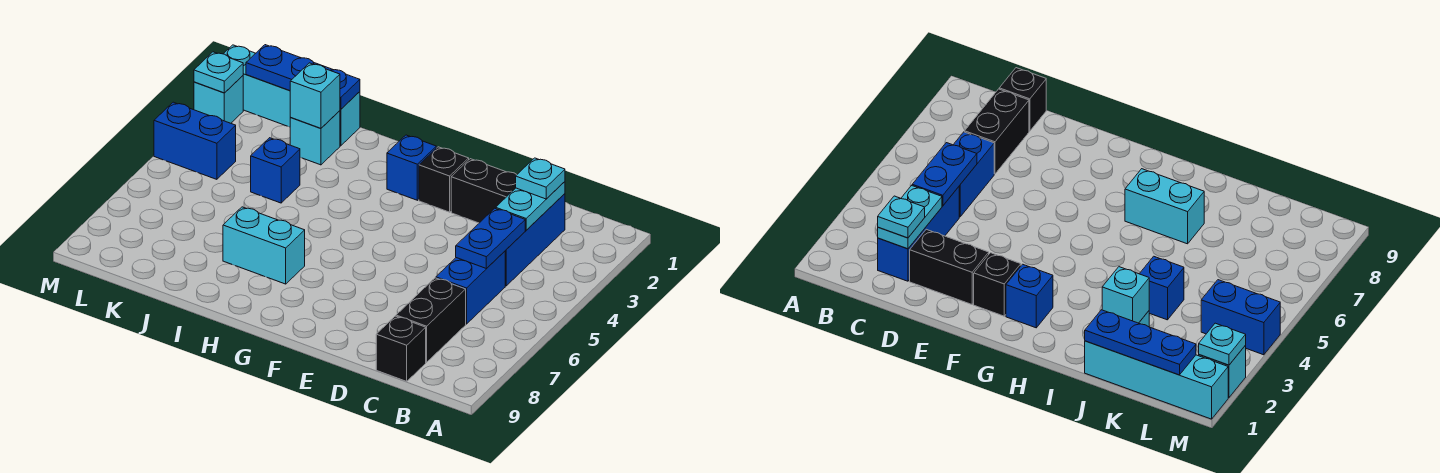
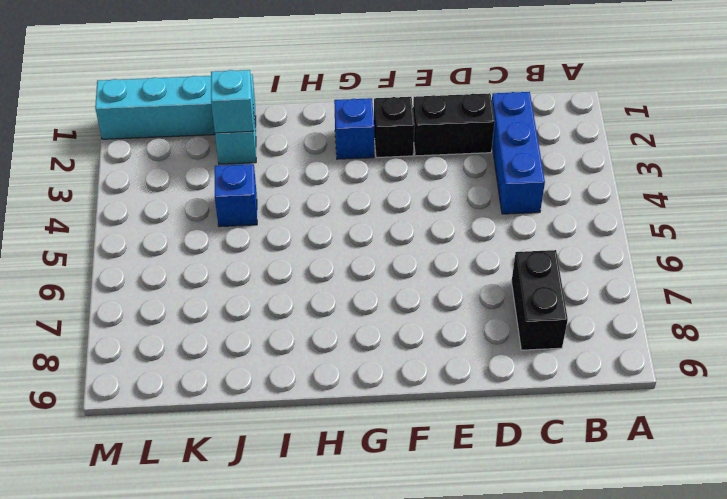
none -> blue 1x2 brick [436,251,505,324]
none -> black 1x1 brick [376,316,426,381]
none -> cyan 1x2 brick [223,207,305,284]

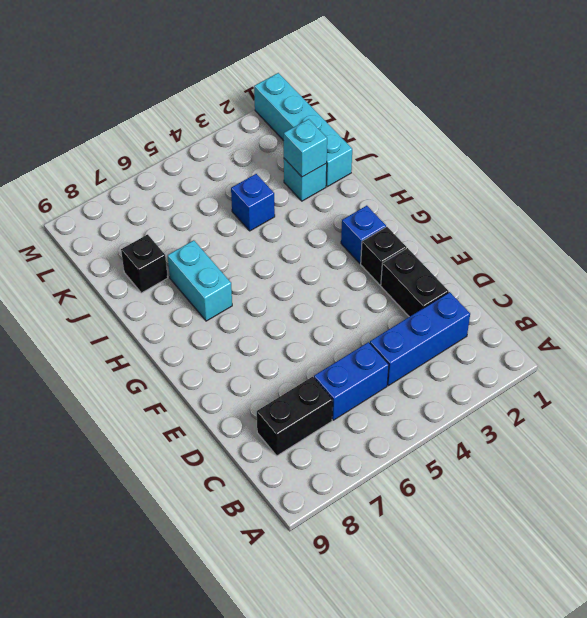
black 1x1 brick [121,234,168,293] -> black 1x1 brick moved to [376,316,426,381]
none -> blue 1x2 brick [154,102,236,179]
none -> cyan 1x1 brick [194,76,243,123]
none -> cyan 1x2 plate [496,182,565,230]

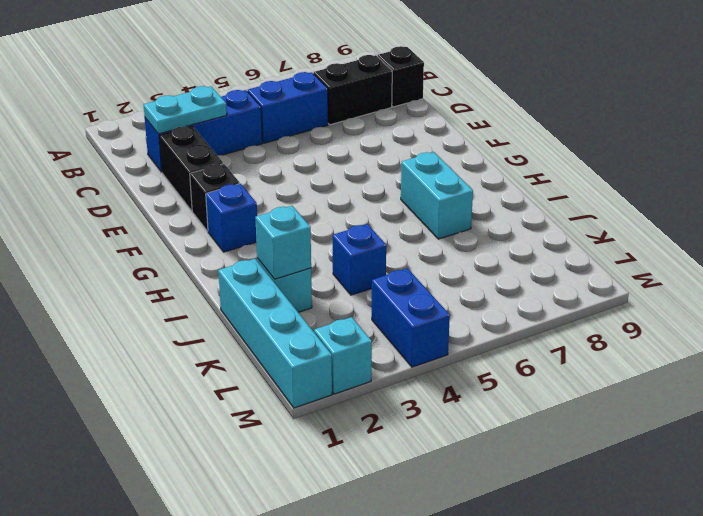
none -> blue 1x2 plate [456,208,525,269]
none -> blue 1x3 plate [246,45,360,109]
none -> cyan 1x1 plate [194,52,243,93]

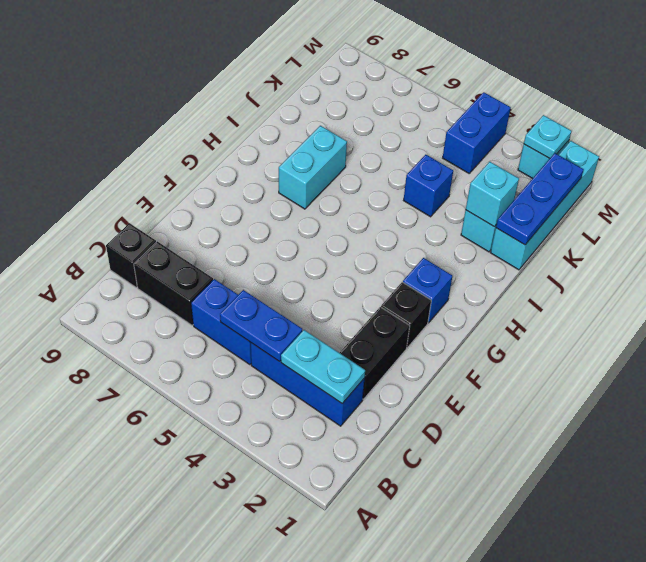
none -> cyan 1x1 plate [516,158,565,199]

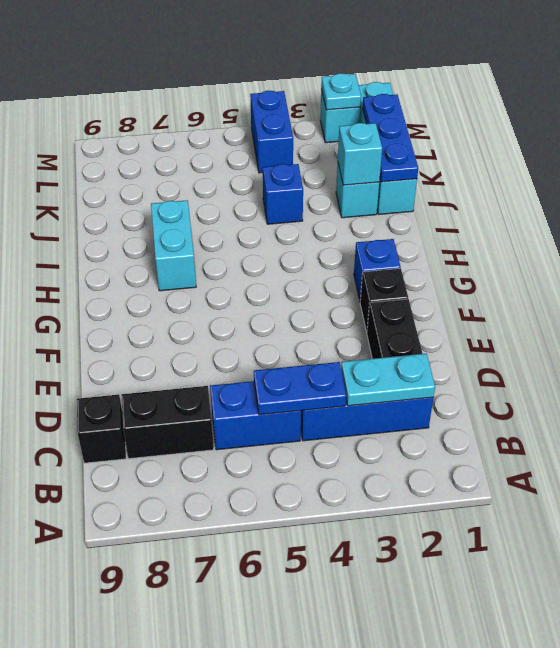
none -> cyan 1x1 plate [516,158,565,199]

